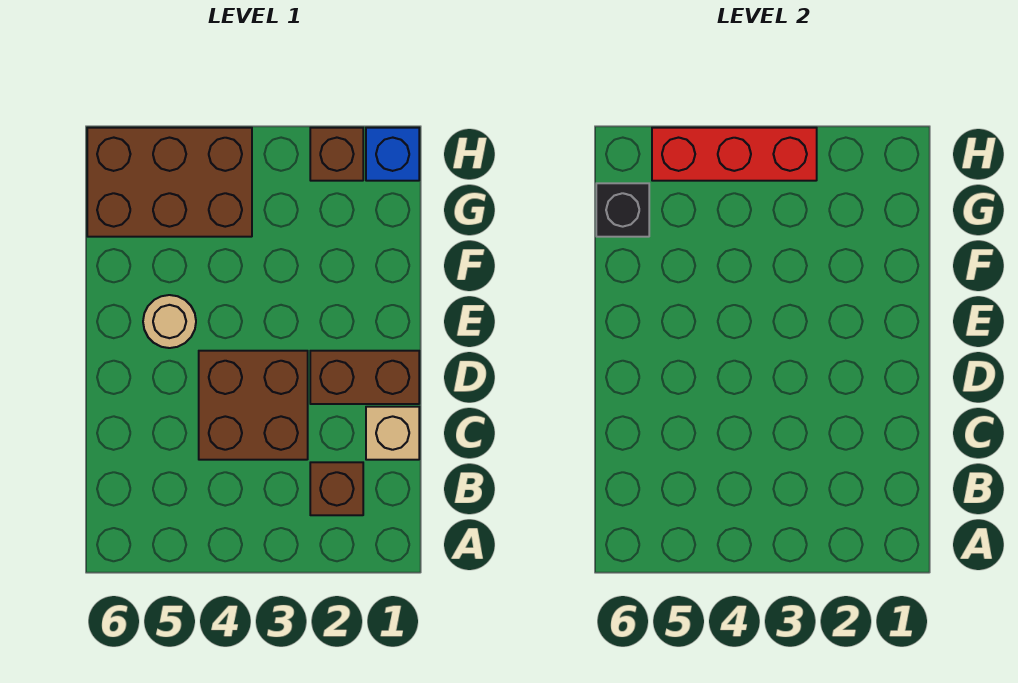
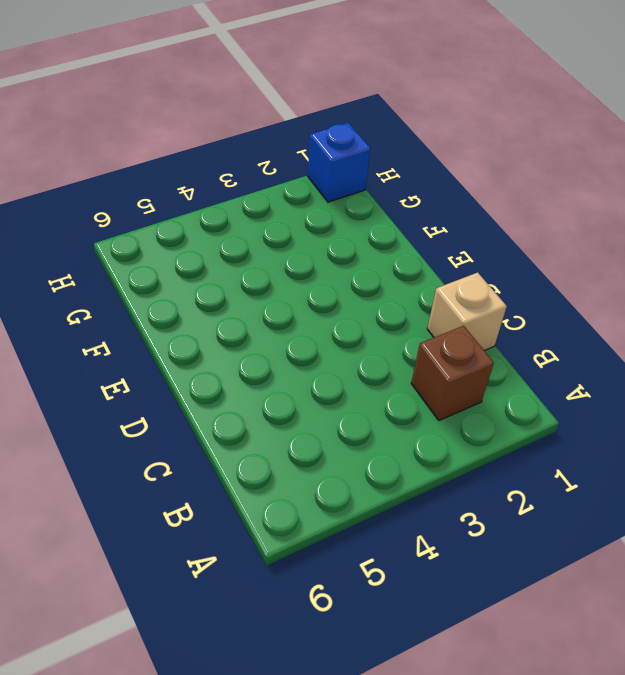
none -> brown 2x2 brick [199,351,308,460]
none -> brown 1x2 brick [310,351,419,404]

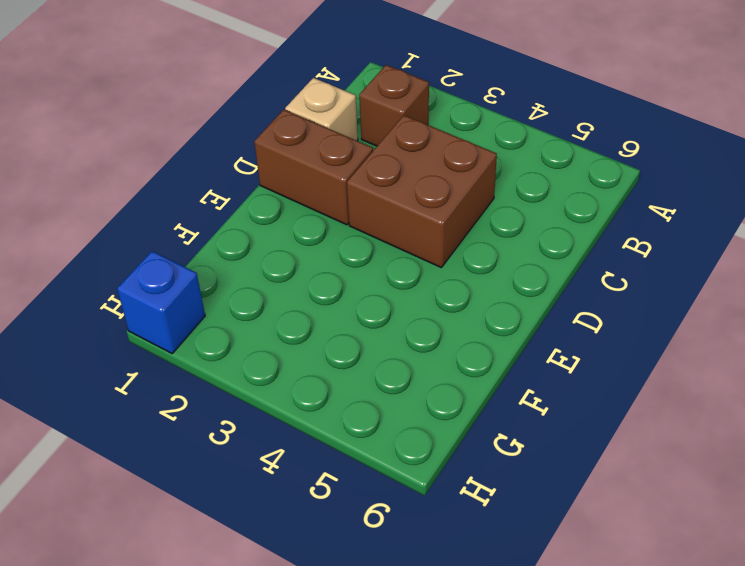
none -> tan 1x1 round brick [143,295,196,348]
none -> brown 2x3 brick [87,128,252,237]

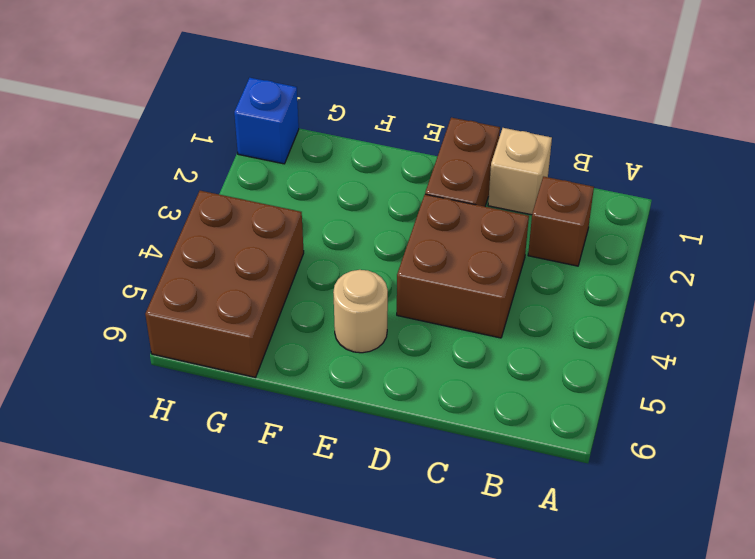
none -> brown 1x1 brick [310,128,363,181]
none -> black 1x1 brick [596,183,649,237]

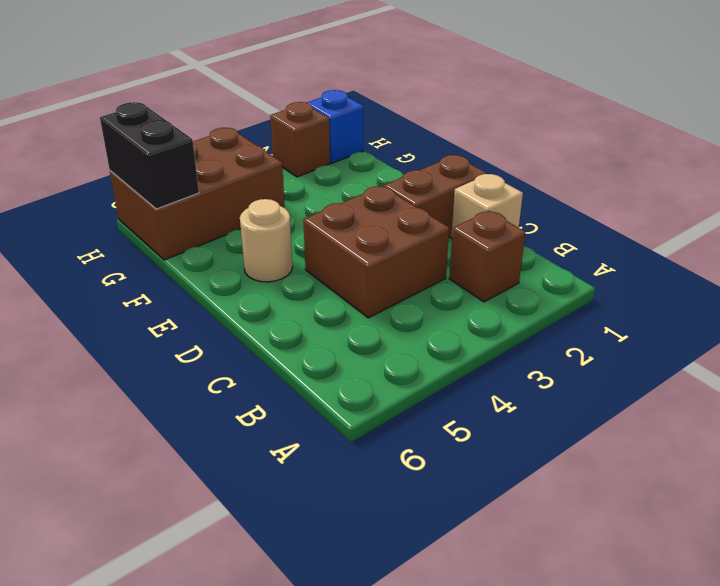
black 1x2 brick [100,102,199,209] -> black 1x1 brick [596,183,649,237]
none -> red 1x3 brick [652,128,817,181]

